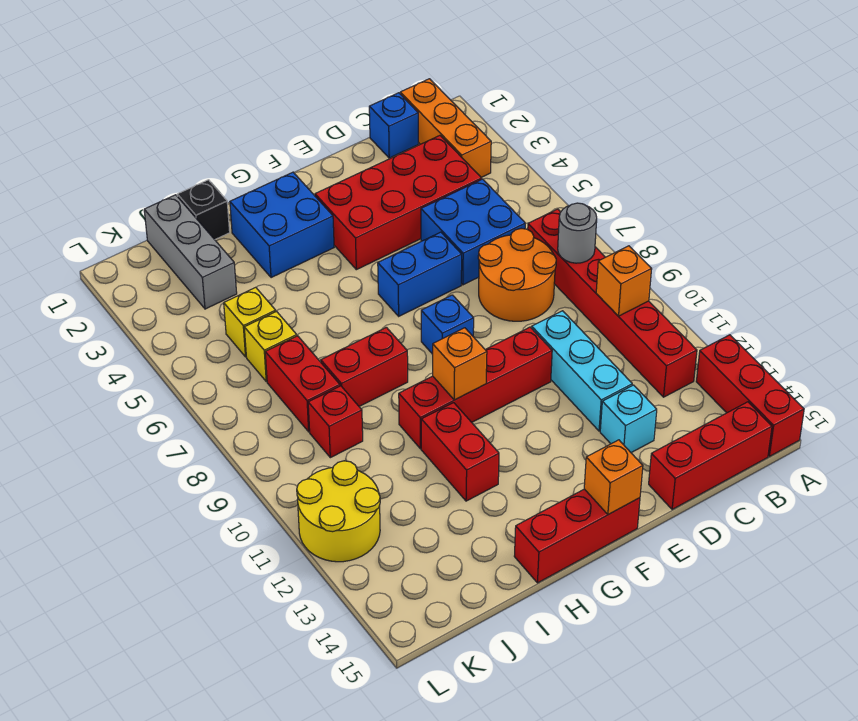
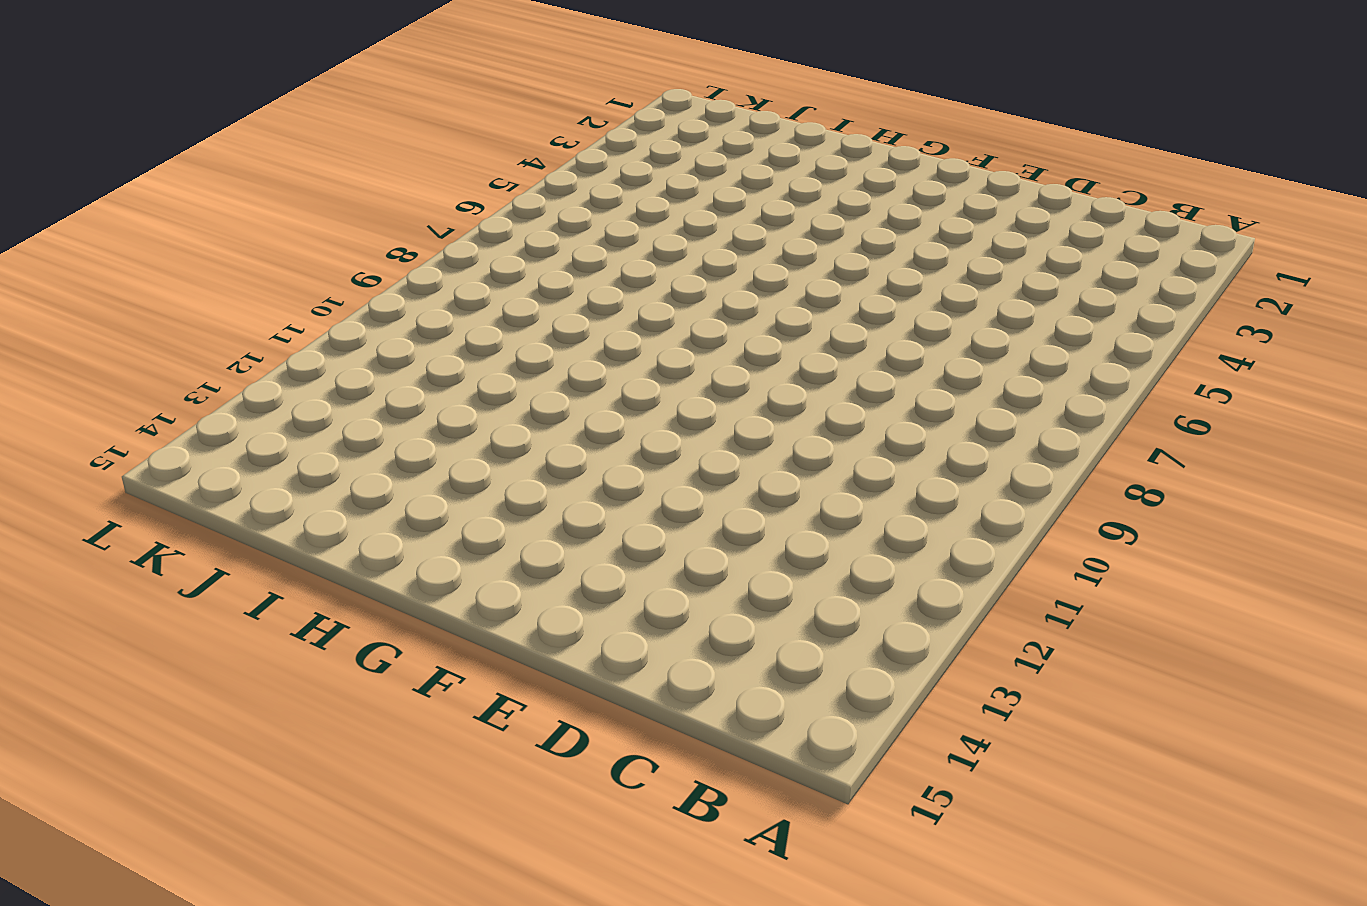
none -> red 1x3 brick [696,335,804,456]
none -> orange 1x3 brick [400,79,491,177]
none -> red 1x6 brick [528,209,697,397]

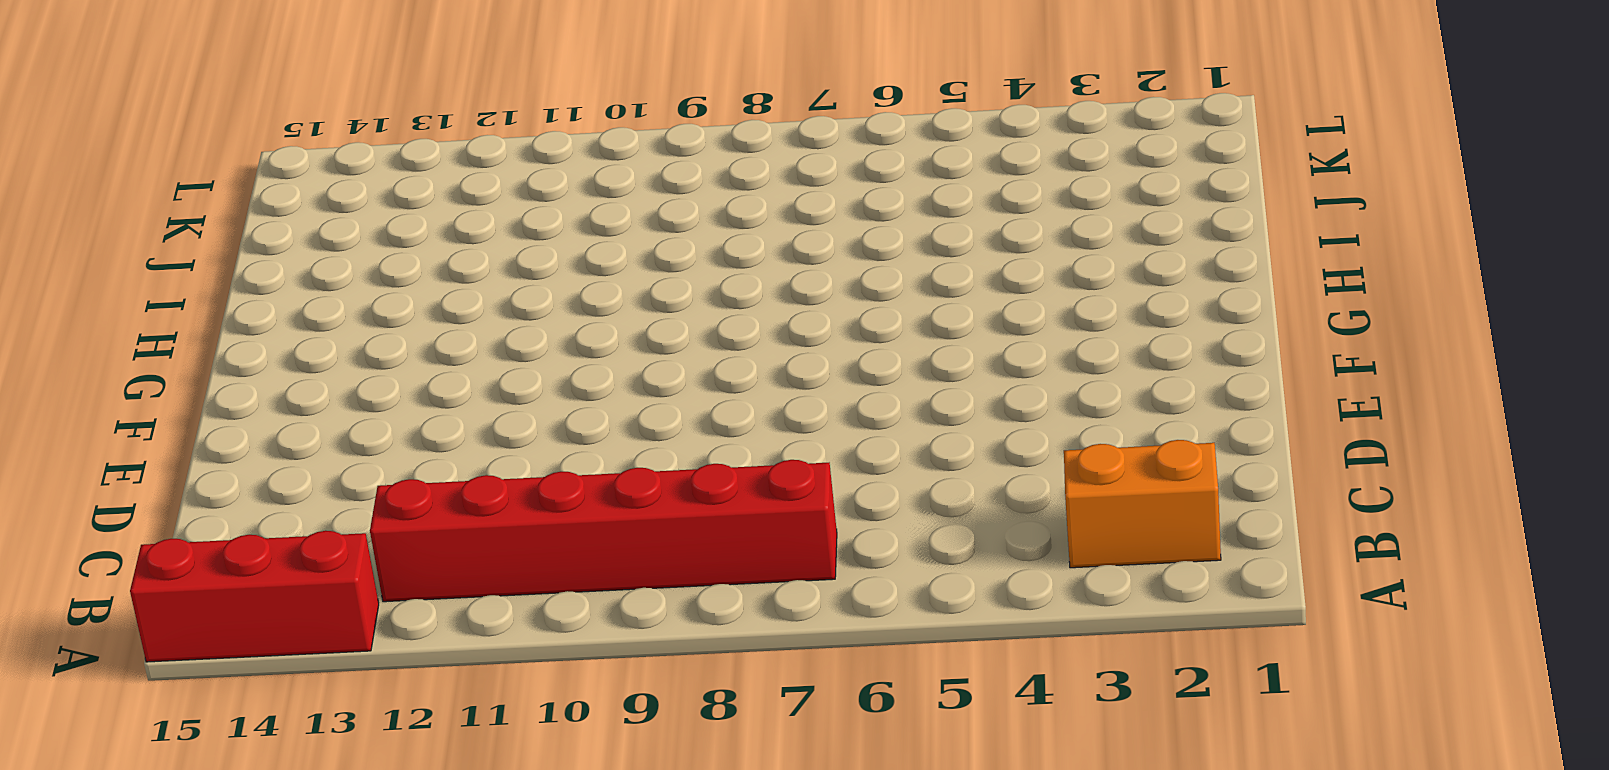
orange 1x2 brick [1064,440,1221,568] -> orange 1x3 brick [400,79,491,177]
none -> red 1x3 brick [649,402,772,510]
none -> blue 1x1 brick [369,93,418,158]
none -> red 2x4 brick [315,136,482,270]

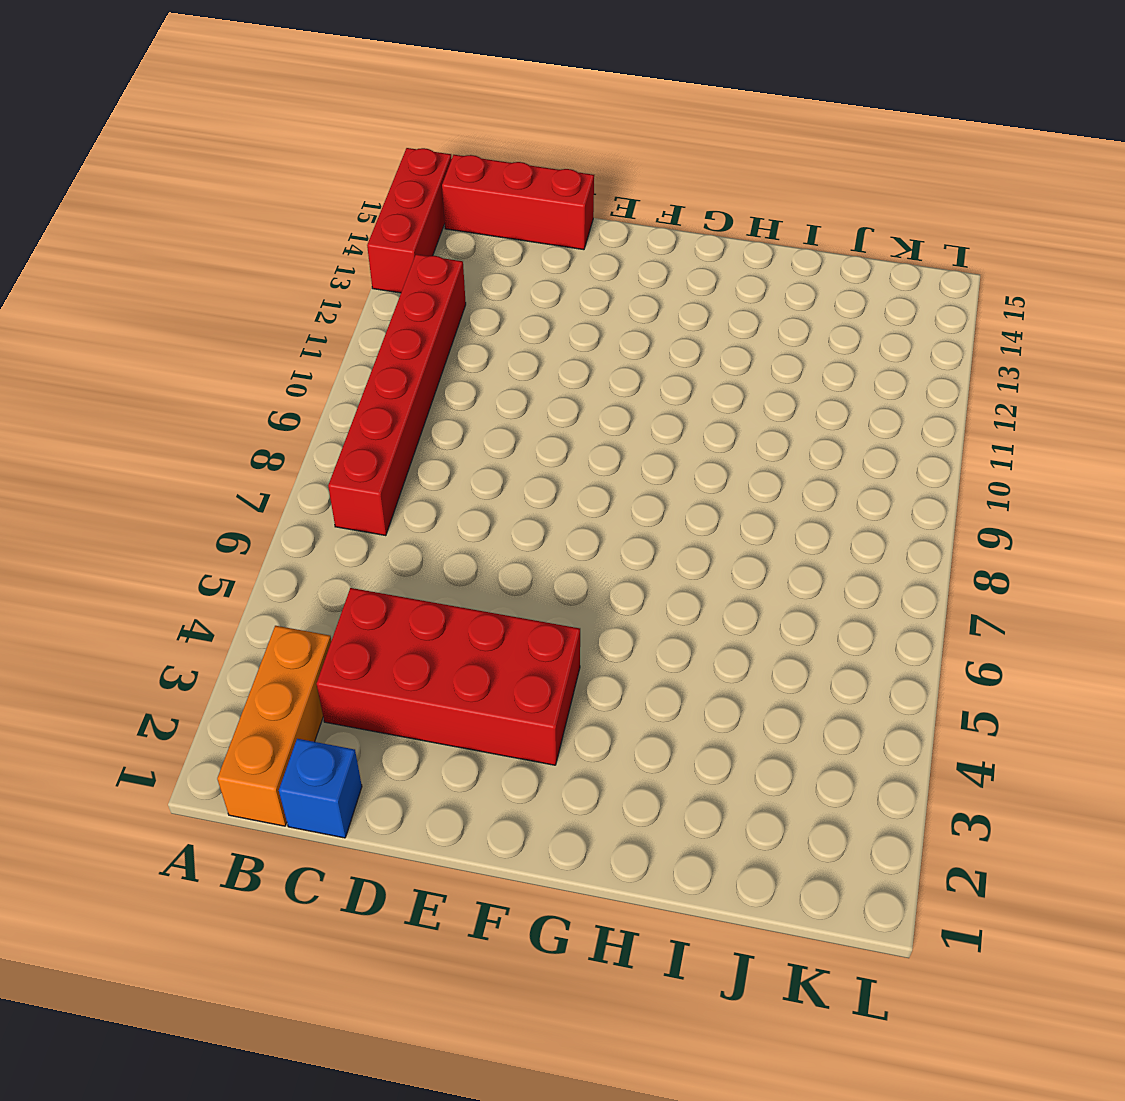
none -> blue 2x2 brick [421,179,525,285]
none -> orange 2x2 round brick [478,229,556,321]
none -> cyan 1x3 brick [532,311,632,431]

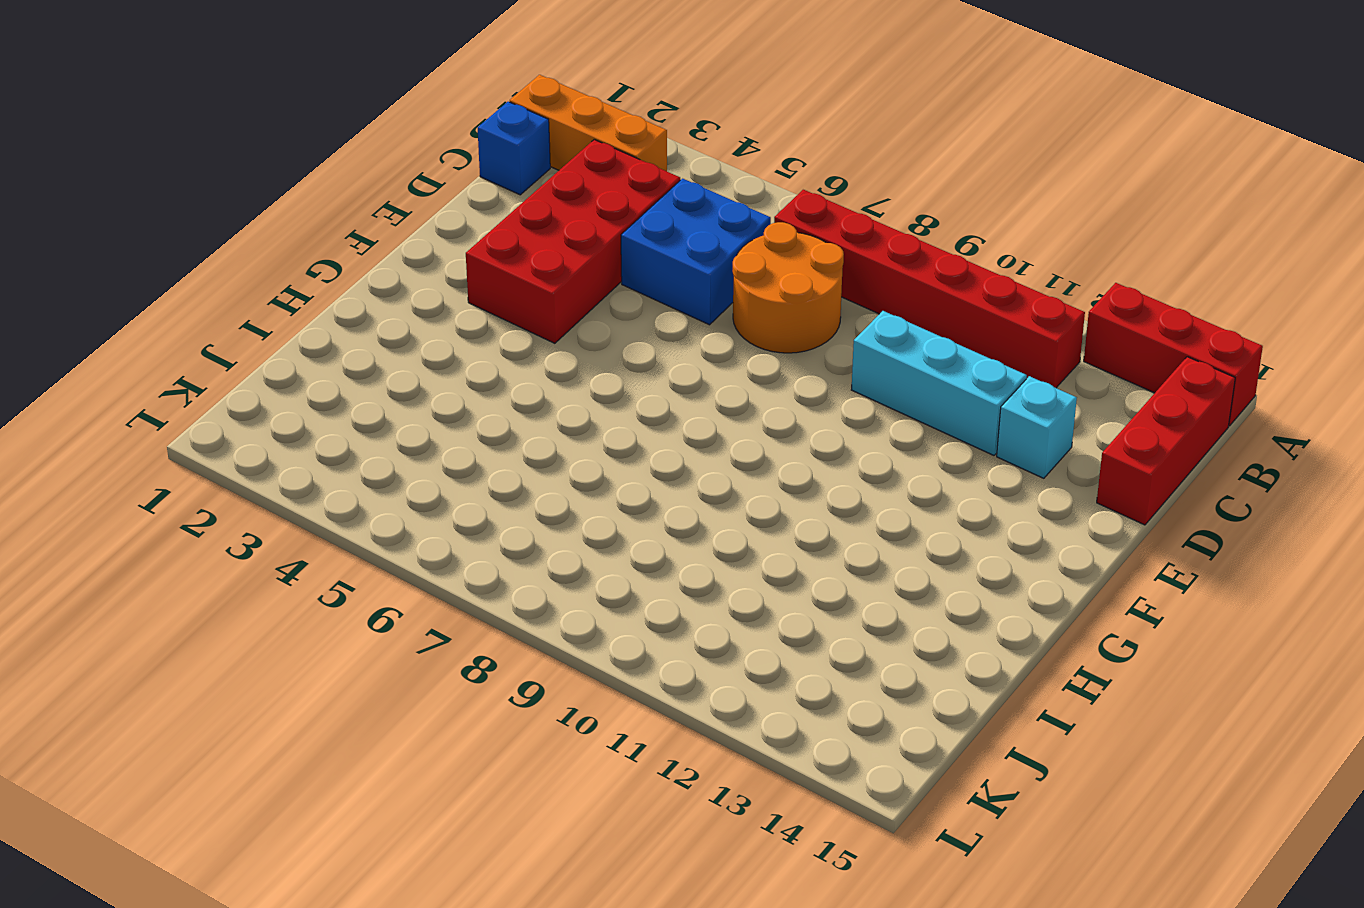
none -> blue 1x2 brick [378,232,462,316]
none -> red 1x4 brick [399,327,552,449]
none -> blue 1x1 brick [421,295,474,354]

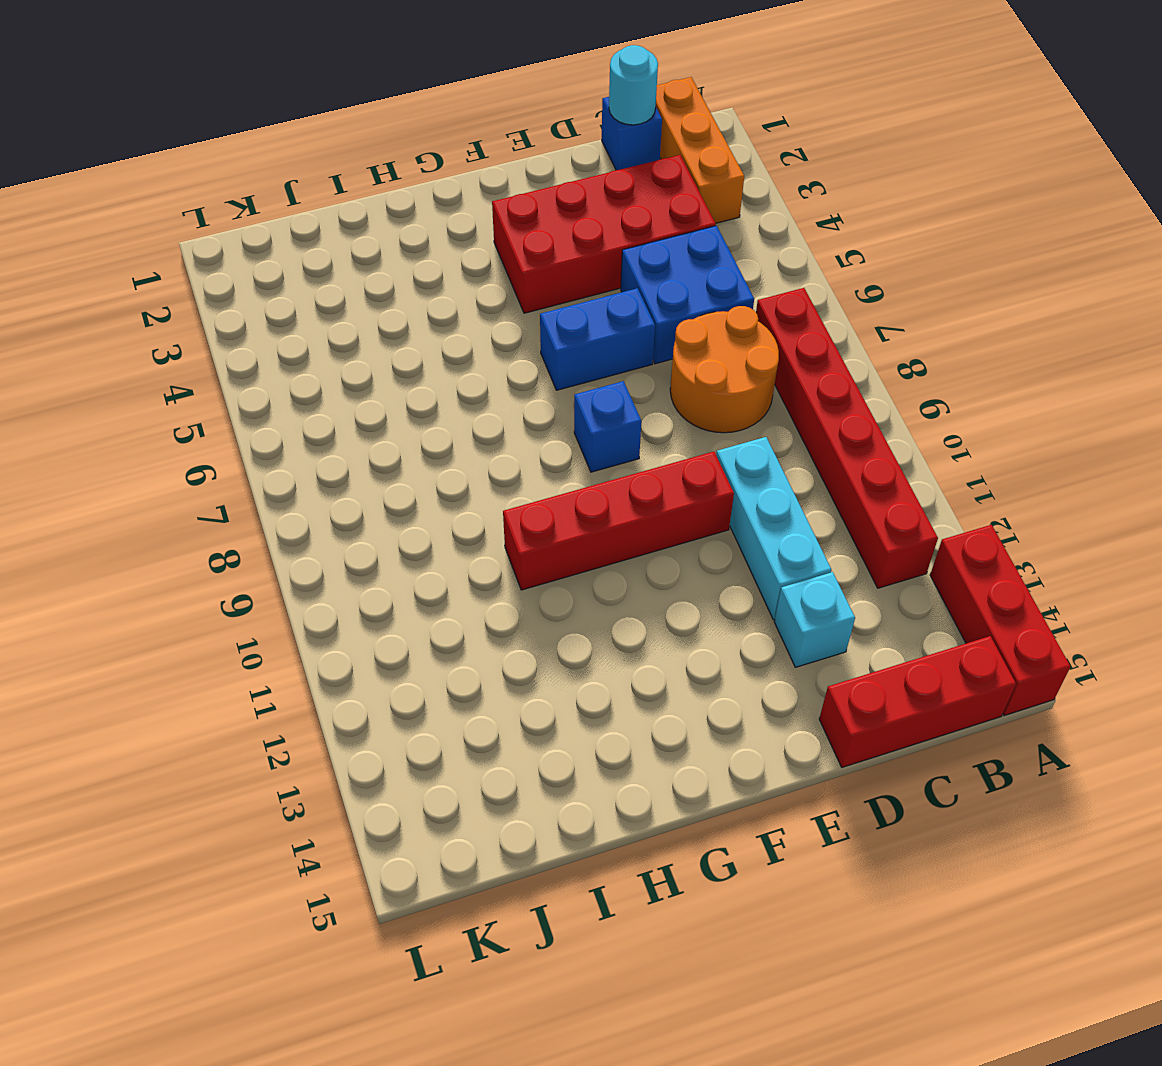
cyan 1x1 round brick [609,45,658,125] -> none
none -> red 1x3 brick [514,489,640,583]
none -> blue 2x2 brick [230,172,334,278]
none -> red 1x2 brick [321,327,408,407]

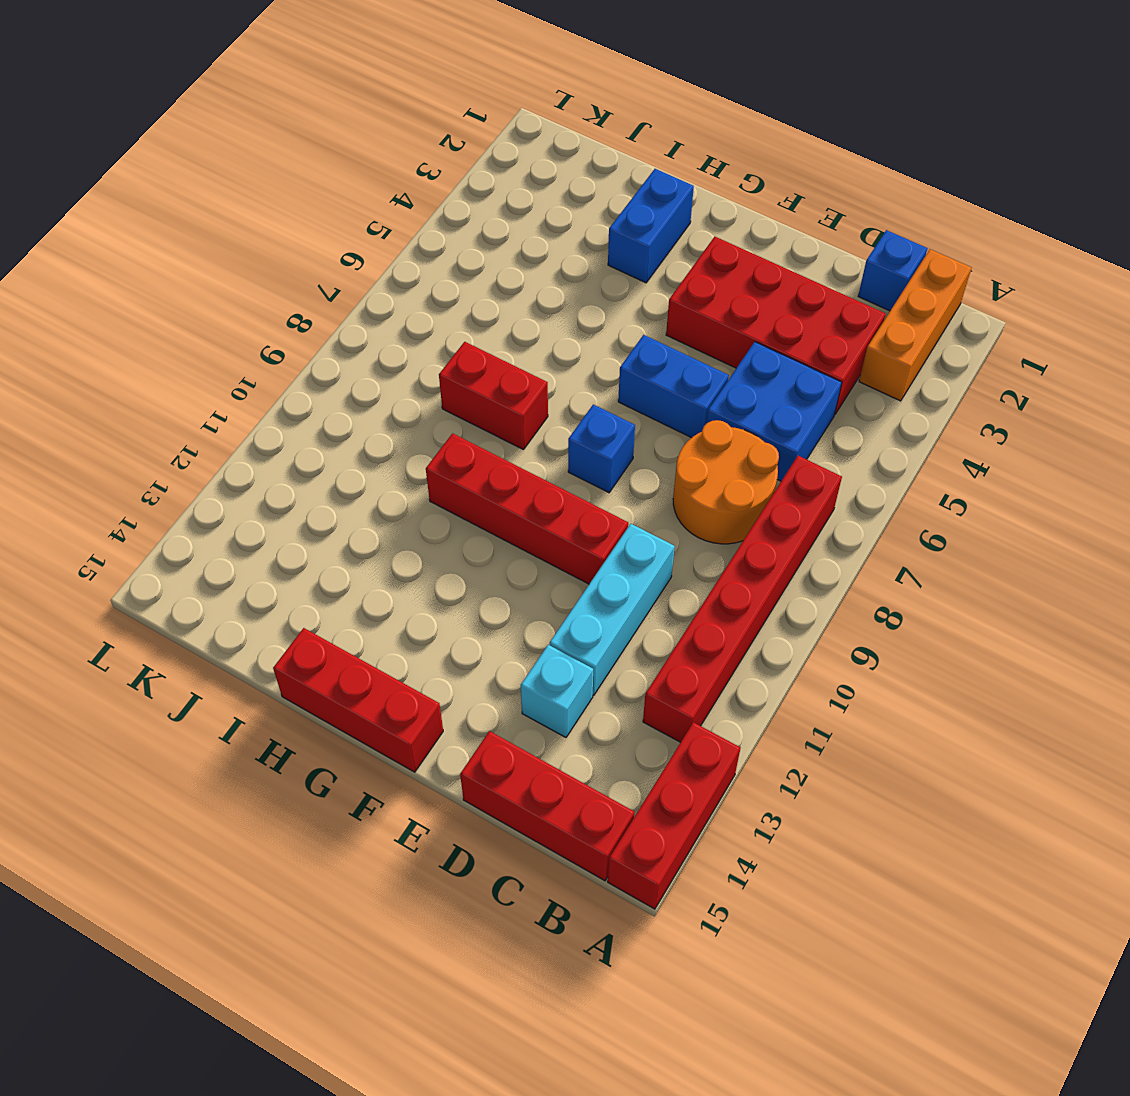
blue 1x2 brick [608,169,694,283] -> blue 2x2 brick [230,172,334,278]
none -> red 1x2 brick [421,403,499,501]
none -> black 1x1 brick [177,180,230,240]
none -> grey 1x3 brick [144,195,237,309]

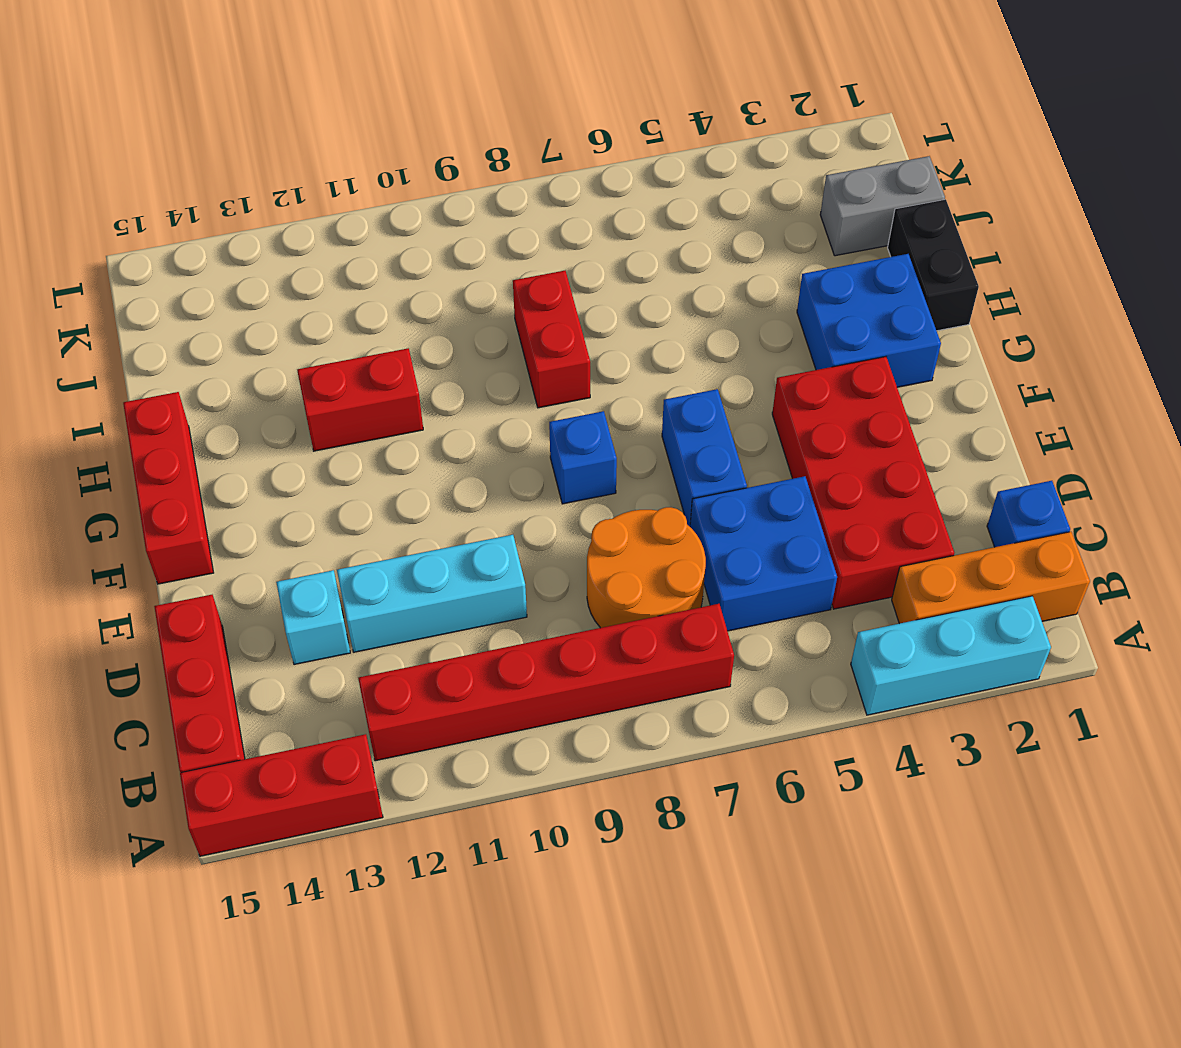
cyan 1x3 brick [851,596,1051,715] -> none
black 1x2 brick [888,199,979,331] -> black 1x1 brick [177,180,230,240]
grey 1x2 brick [820,156,945,256] -> grey 1x3 brick [144,195,237,309]
none -> red 1x4 brick [399,327,552,449]
none -> yellow 1x1 brick [224,287,276,357]
none -> yellow 1x1 brick [244,311,297,382]

